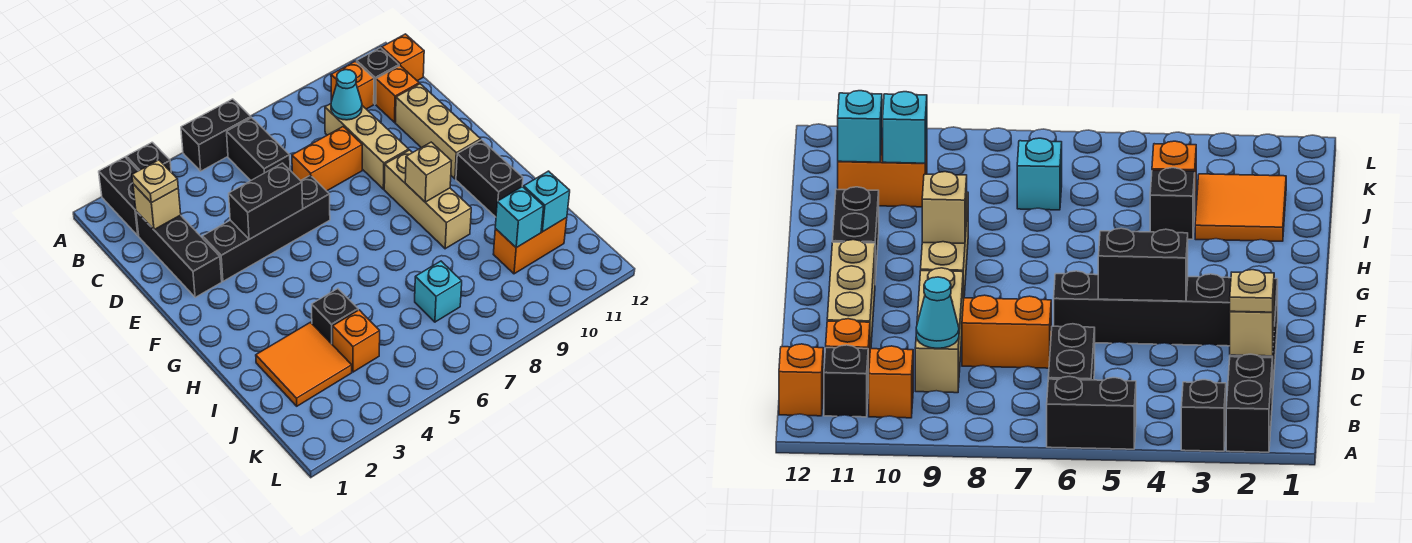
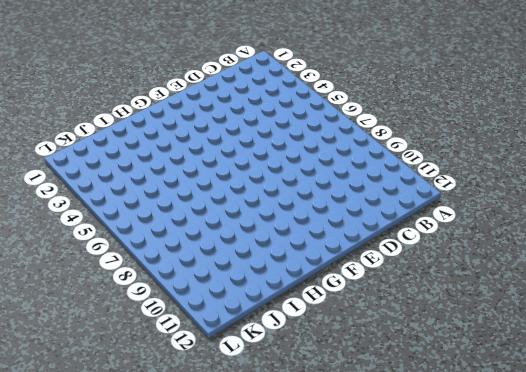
none -> black 1x2 brick [99,157,139,236]
none -> black 1x1 brick [126,142,171,172]
none -> black 1x2 brick [181,99,251,171]

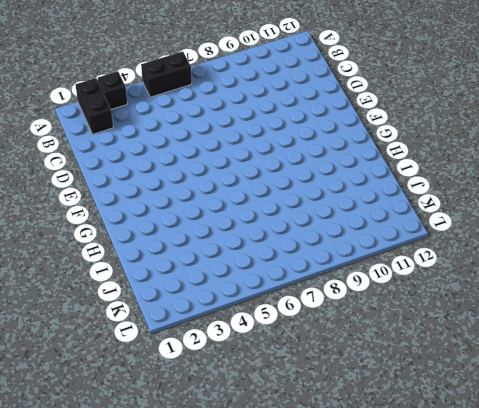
none -> black 1x2 brick [227,118,290,180]
none -> orange 1x1 brick [331,61,374,109]
none -> black 1x1 brick [357,48,399,104]

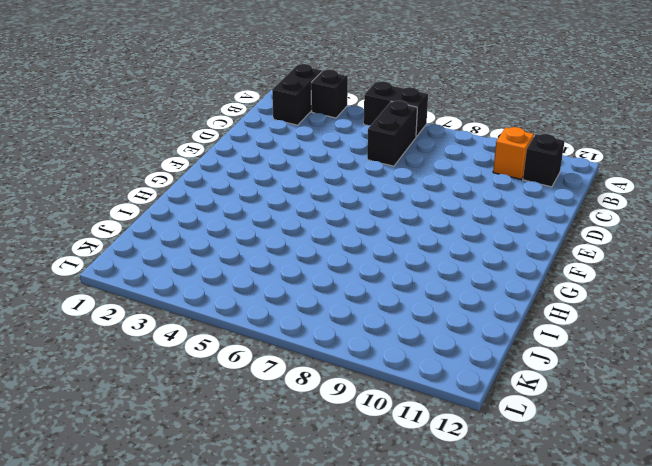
none -> orange 1x1 brick [382,34,424,81]
none -> black 1x3 brick [136,211,222,297]
none -> tan 1x3 brick [325,104,409,189]

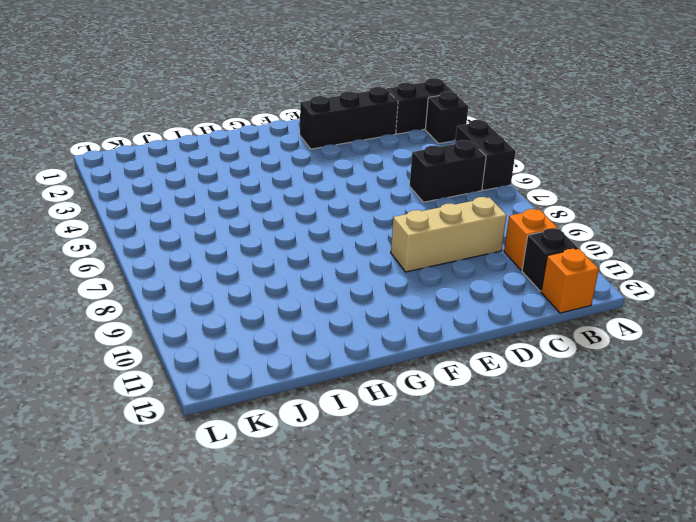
none -> orange 1x1 brick [376,66,419,122]
none -> orange 1x2 brick [292,127,362,191]
none -> tan 1x3 brick [395,84,481,179]

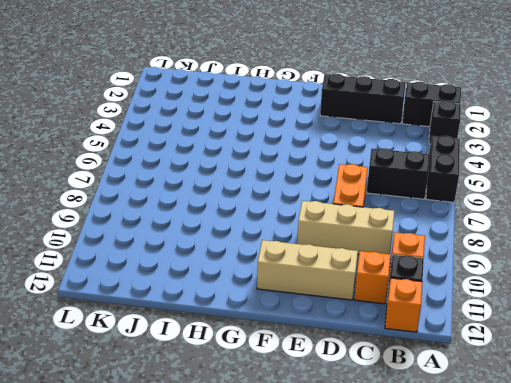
none -> black 1x4 brick [203,175,330,281]
none -> tan 1x3 brick [384,150,471,249]
none -> black 1x2 brick [456,140,523,217]

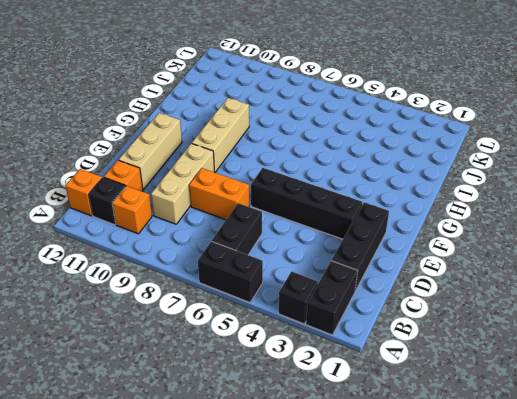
none -> black 1x2 brick [456,140,523,217]
none -> orange 2x2 tile [256,322,352,406]
none -> black 1x1 brick [312,289,358,345]

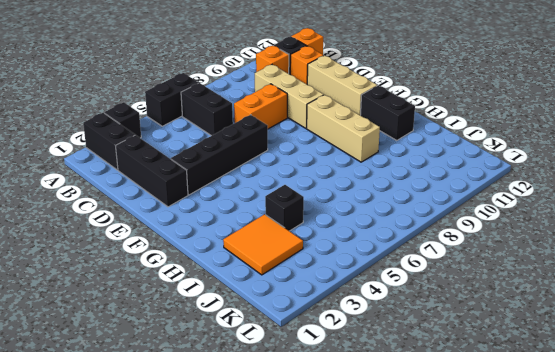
none -> orange 1x1 brick [333,310,380,372]
none -> cyan 1x1 brick [415,261,462,322]
none -> orange 1x2 brick [493,218,567,274]

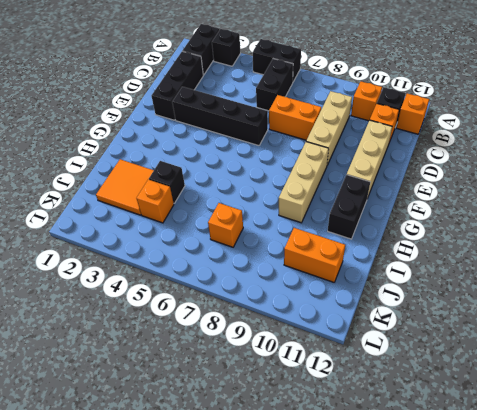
orange 1x1 brick [208,203,243,247] -> cyan 1x1 brick [415,261,462,322]
none -> tan 1x1 brick [133,184,181,230]
none -> cyan 1x1 cone [331,70,362,120]
none -> black 1x2 brick [229,163,303,239]

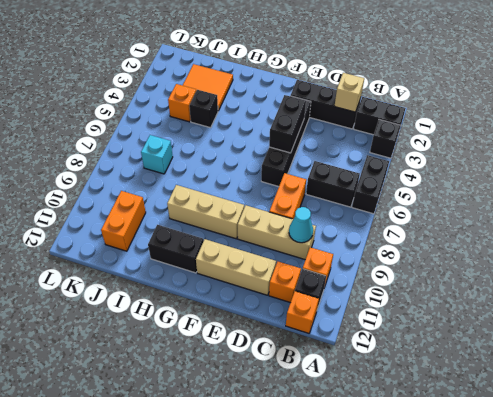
none -> tan 1x1 brick [405,142,451,202]
none -> cyan 1x1 brick [495,187,544,248]
none -> cyan 1x1 brick [524,171,570,232]

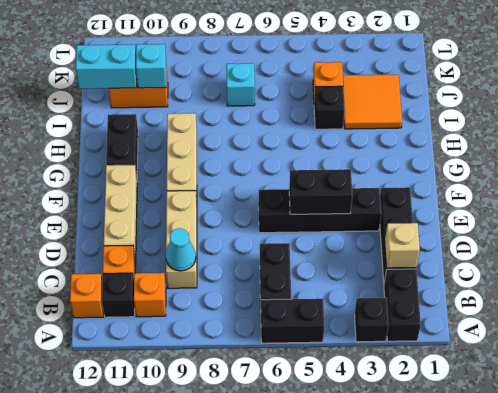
cyan 1x2 brick [76,45,137,89] -> cyan 1x1 brick [524,171,570,232]
none -> orange 1x2 brick [292,127,362,191]
none -> tan 1x1 brick [405,142,451,202]
none -> tan 1x1 plate [132,160,178,203]

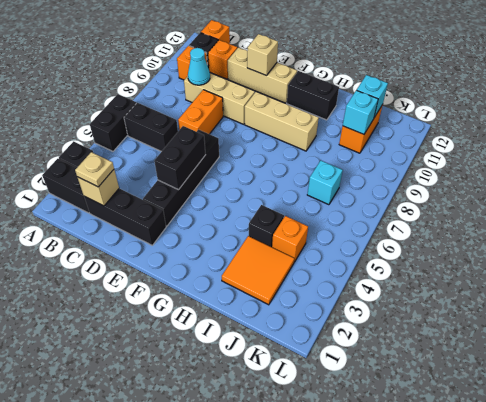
tan 1x1 brick [247,34,278,76] -> tan 1x1 brick moved to [405,142,451,202]

